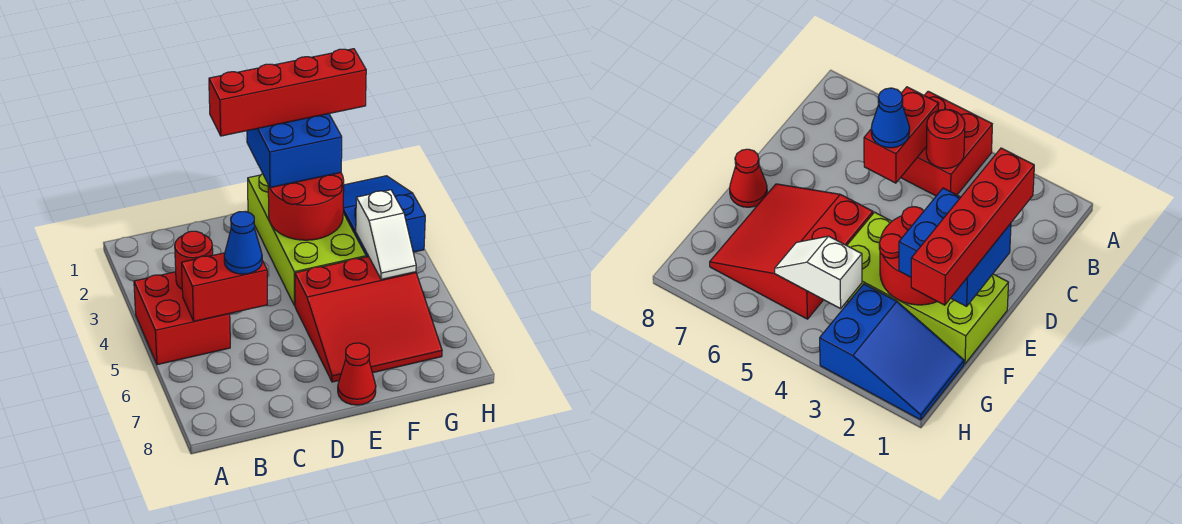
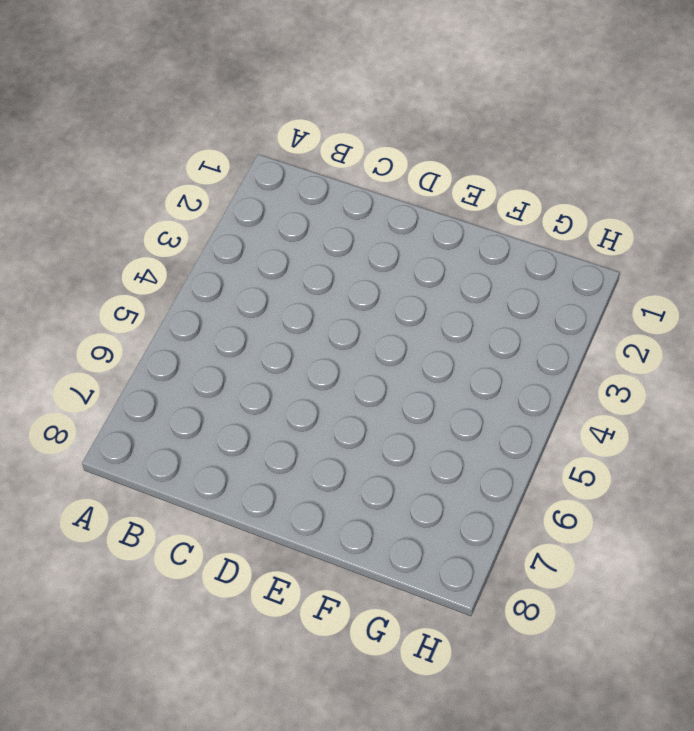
none -> red 2x2 brick [134,272,230,365]
none -> lime 2x4 brick [248,174,366,306]
none -> red 3x3 slope [295,256,442,382]

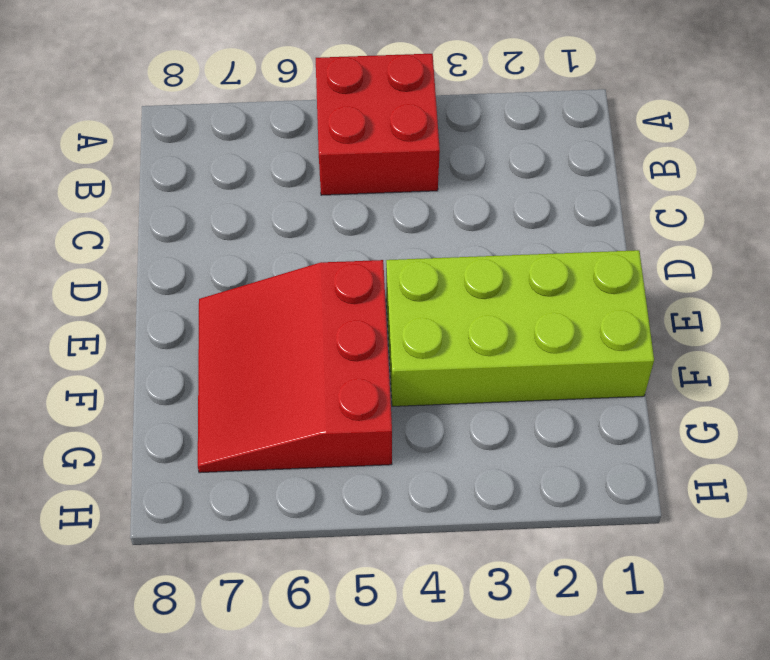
none -> red 1x1 cone [338,343,376,405]
none -> blue 2x3 slope [343,176,425,257]
none -> red 1x1 round brick [175,231,213,289]

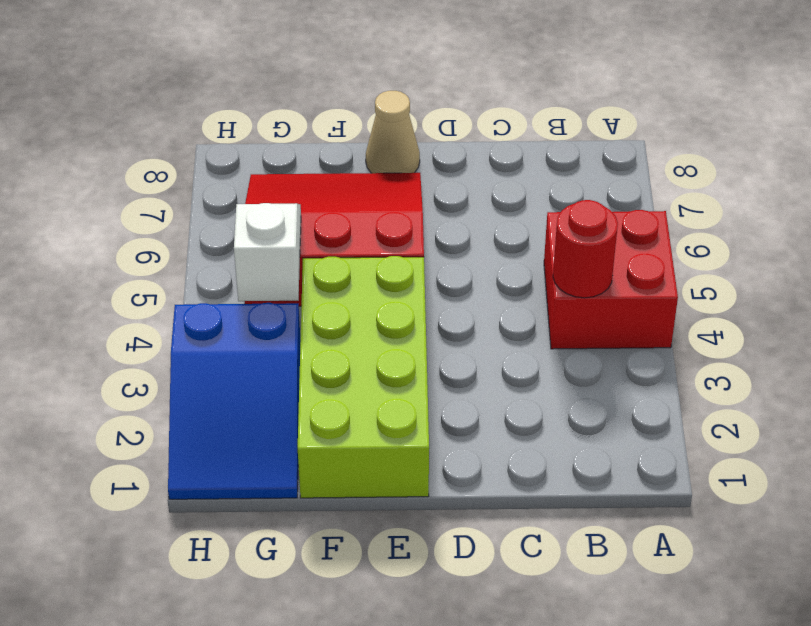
tan 1x1 cone [366,91,420,173] -> red 1x1 cone [338,343,376,405]
none -> red 1x2 brick [182,253,267,321]
none -> red 2x2 round brick [268,173,344,240]
none -> blue 1x1 cone [224,212,262,274]

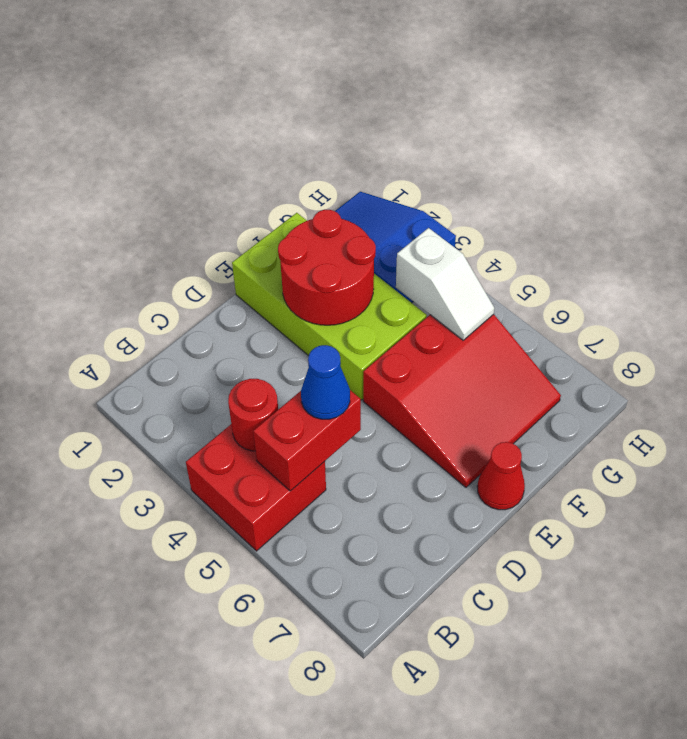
none -> blue 2x2 brick [247,114,342,188]
none -> red 1x4 brick [209,49,366,136]

